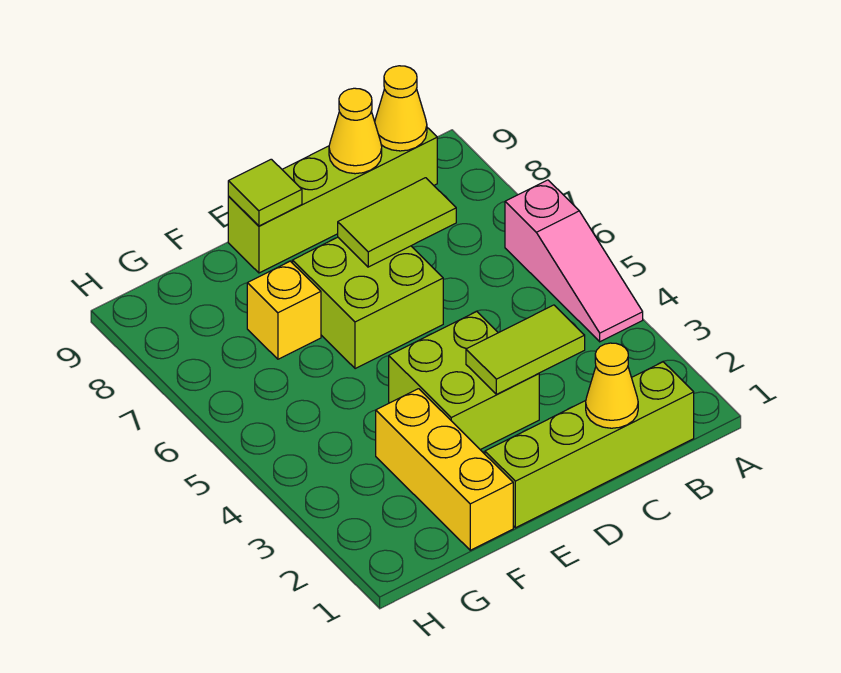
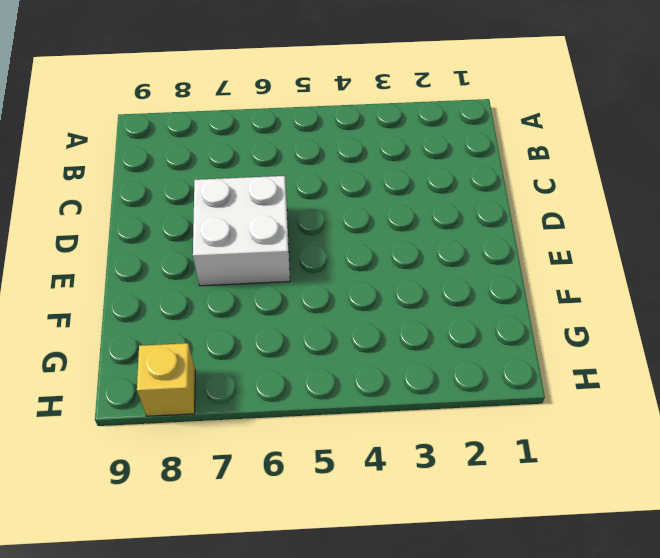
white 2x2 brick [193,176,290,286] -> lime 2x2 brick [293,237,443,369]
yellow 1x1 brick [137,343,195,416] -> yellow 1x1 brick moved to [247,261,321,359]
none -> pink 1x3 slope [505,180,643,342]
none -> lime 1x4 brick [485,362,694,528]
none -> lime 1x4 brick [228,128,437,273]

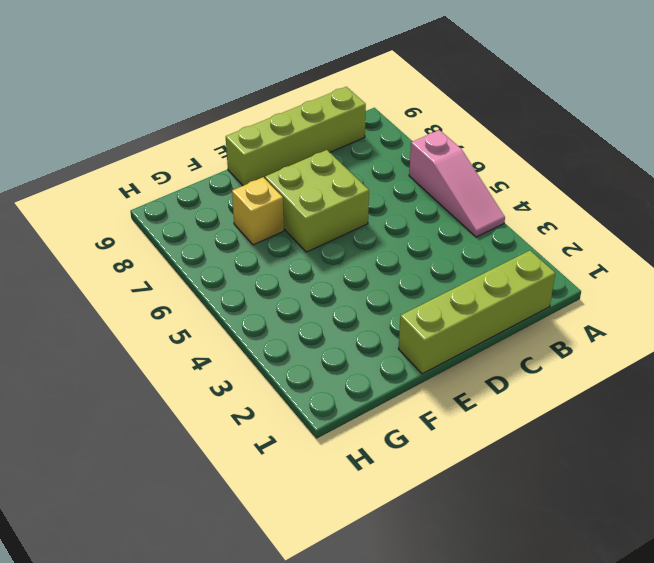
none -> lime 2x2 brick [389,312,539,450]
none -> yellow 1x3 brick [376,389,513,550]
none -> yellow 1x1 cone [375,66,427,151]

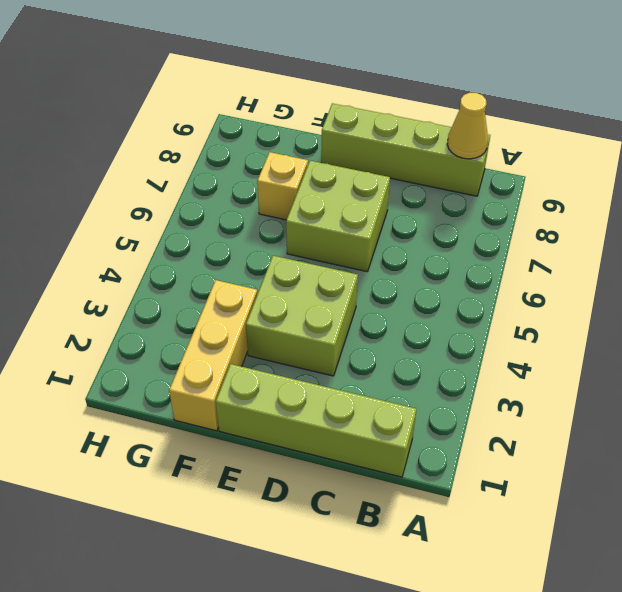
none -> pink 1x3 slope [505,180,643,342]
none -> yellow 1x1 cone [586,343,638,428]
none -> lime 1x2 tile [466,305,585,394]

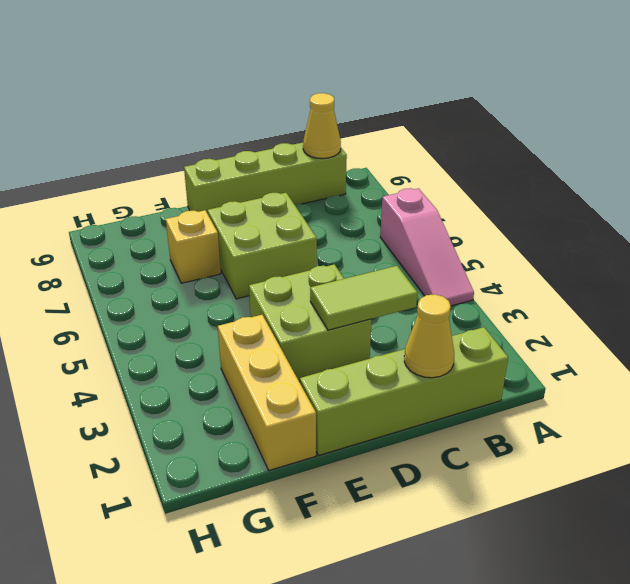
none -> lime 1x2 tile [338,178,456,267]
none -> yellow 1x1 cone [329,88,382,174]
none -> lime 1x1 tile [228,159,302,226]

